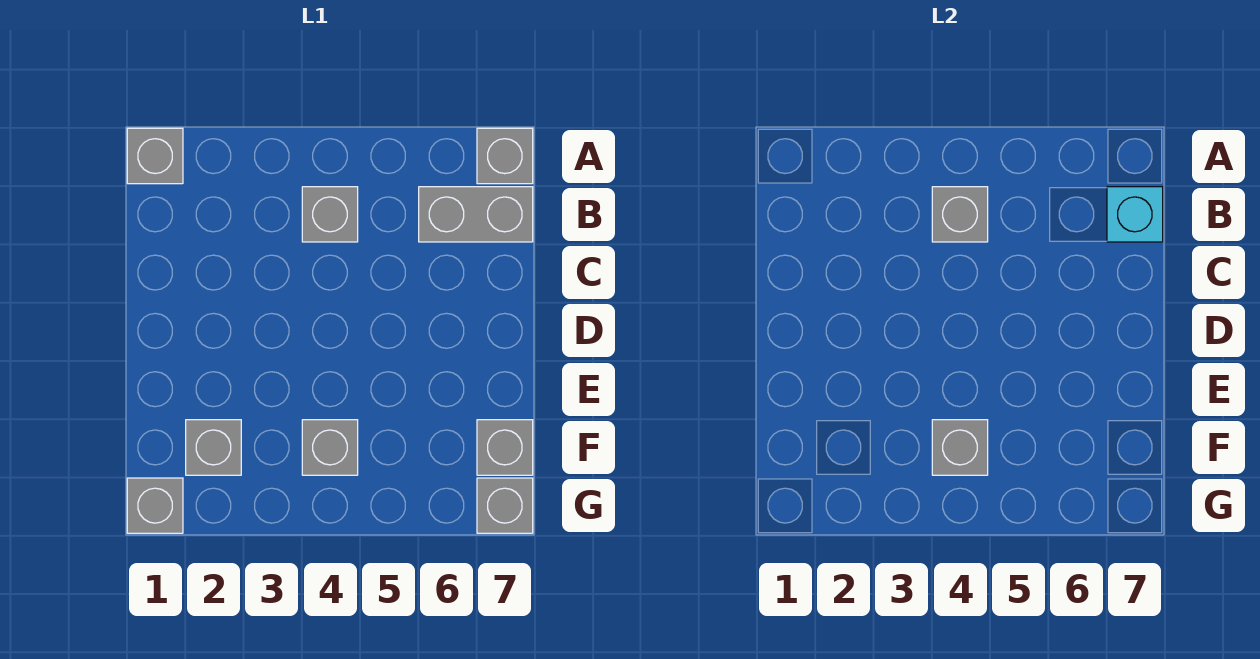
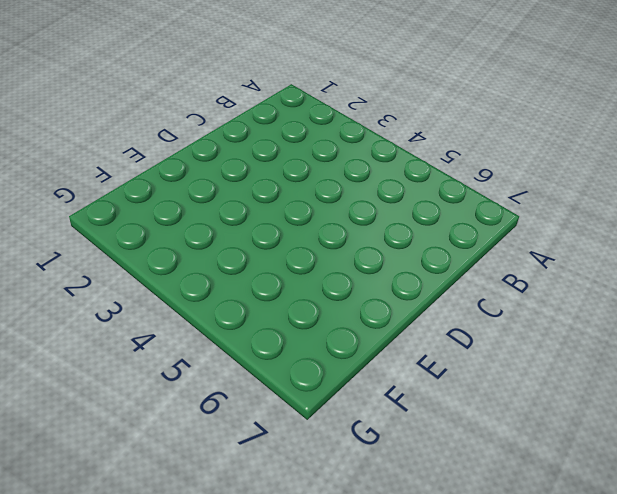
none -> grey 1x1 brick [127,128,183,184]
none -> grey 1x1 brick [477,128,533,184]
none -> grey 1x1 brick [302,187,358,242]

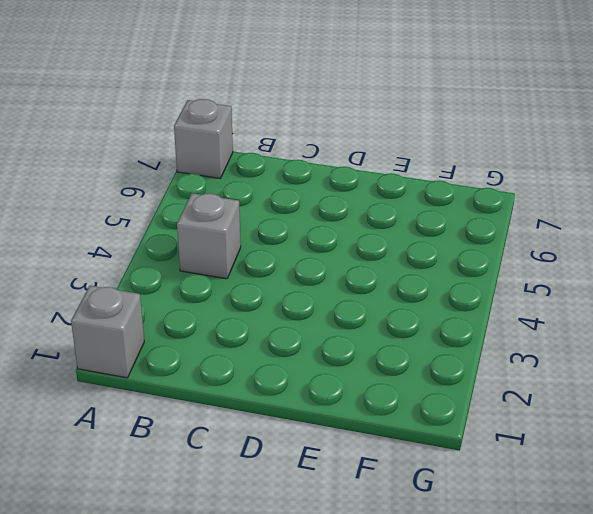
none -> grey 1x2 brick [419,187,533,242]
none -> grey 1x1 brick [186,420,241,475]
none -> grey 1x1 brick [302,420,358,475]

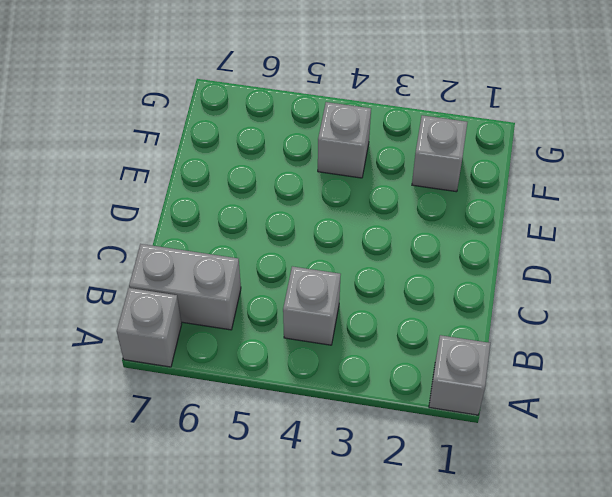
none -> grey 1x1 brick [477,420,533,475]
none -> grey 1x1 brick [127,478,183,533]
none -> grey 1x1 brick [477,478,533,533]

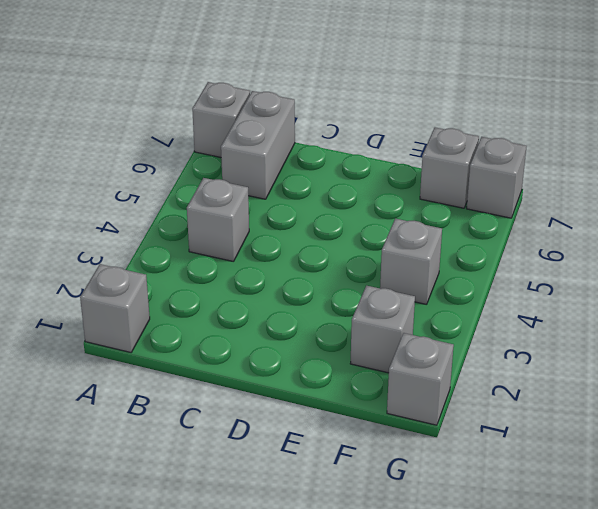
none -> grey 1x1 brick [932,187,988,242]
none -> cyan 1x1 brick [1107,187,1163,242]
none -> grey 1x1 brick [932,420,988,475]

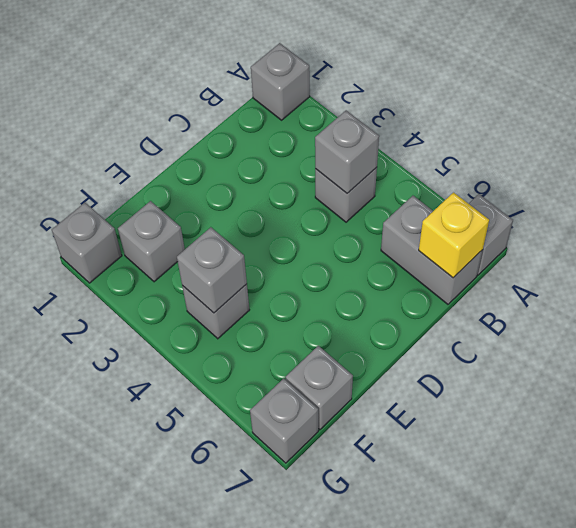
yellow 1x1 brick [419,193,489,278] -> cyan 1x1 brick [1107,187,1163,242]

